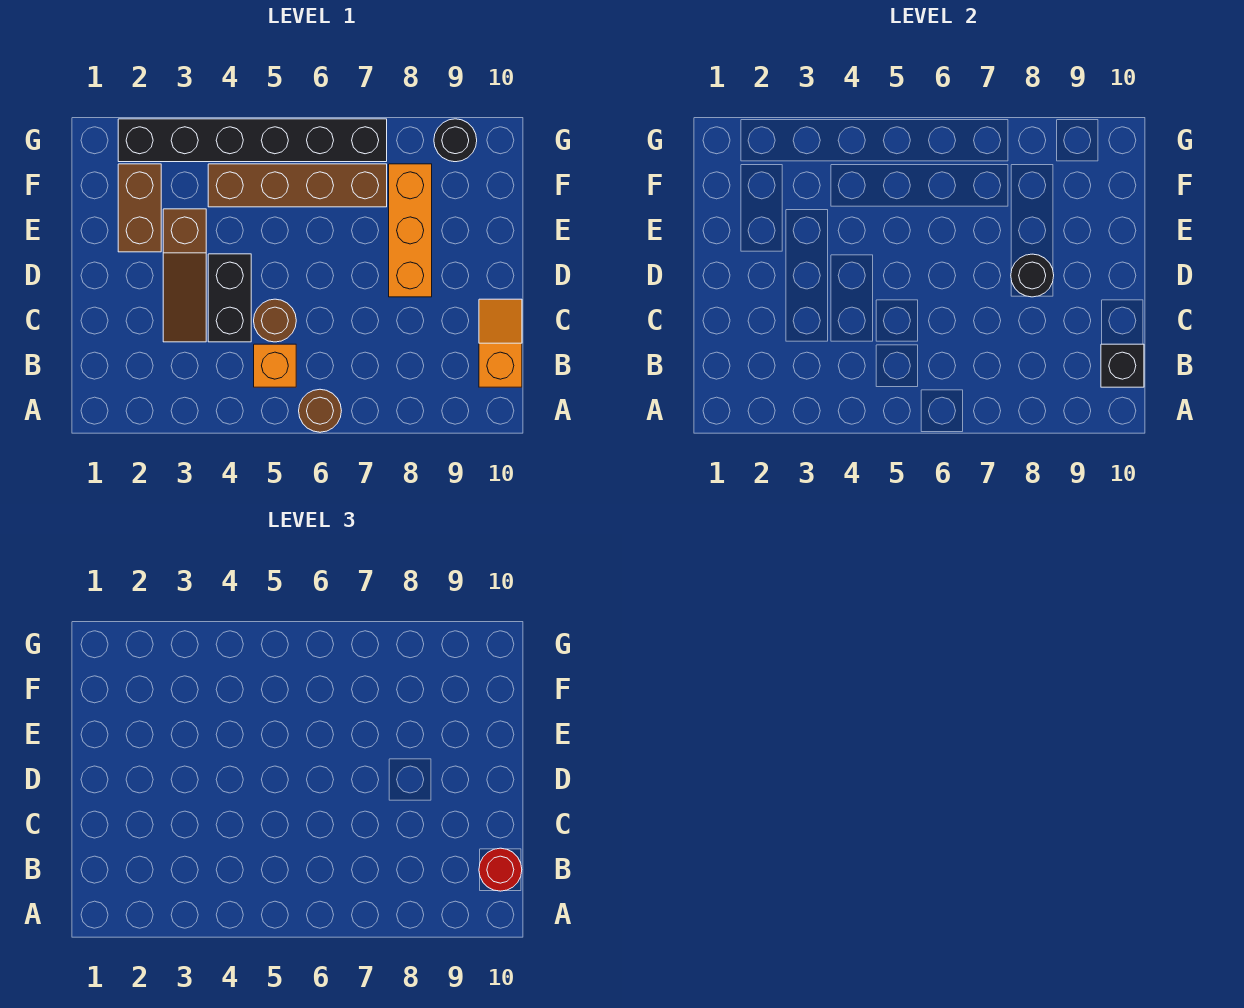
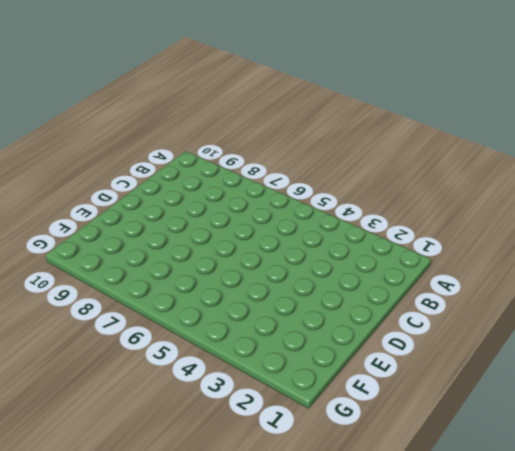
none -> brown 1x1 round brick [299,389,341,432]
none -> orange 1x1 brick [254,344,296,387]
none -> orange 1x2 slope [479,299,522,387]

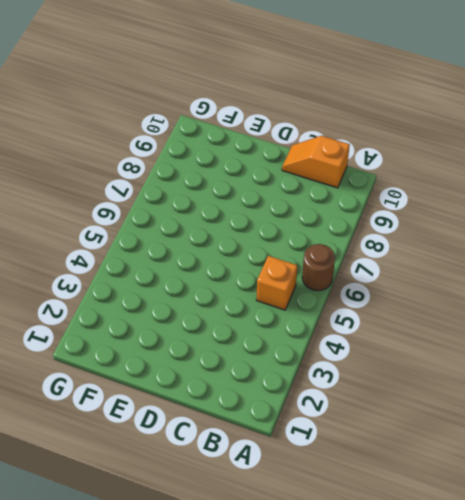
none -> brown 1x3 slope [163,209,206,342]
none -> black 1x2 brick [208,254,251,342]
none -> brown 1x1 round brick [254,299,296,342]

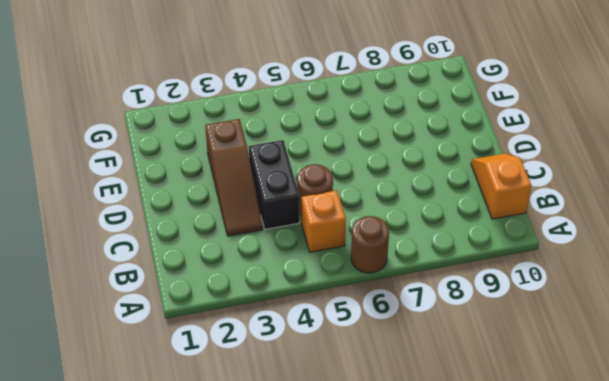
none -> orange 1x3 brick [389,164,432,297]
none -> brown 1x2 brick [118,164,161,252]
none -> brown 1x4 brick [208,164,387,207]

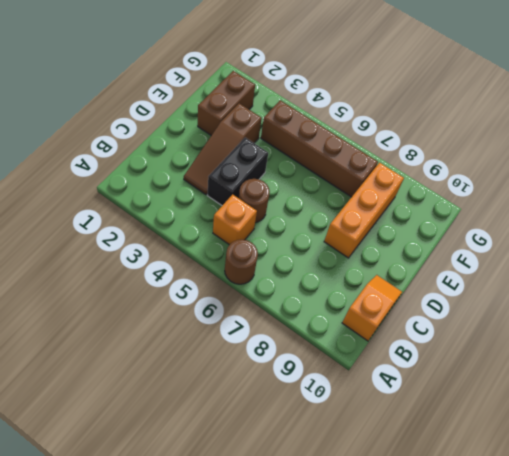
none -> black 1x6 brick [118,119,387,162]
none -> black 1x1 round brick [434,119,477,162]
none -> black 1x1 brick [1101,344,1144,387]

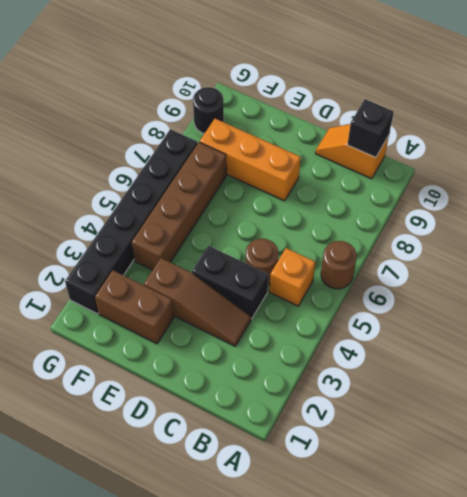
none -> black 1x1 round brick [1011,254,1054,297]
none -> red 1x1 round brick [479,848,522,891]

